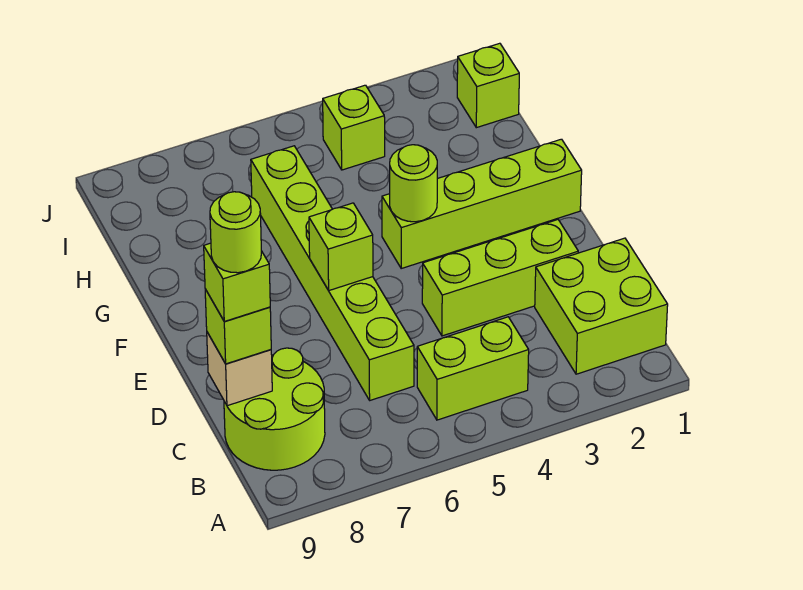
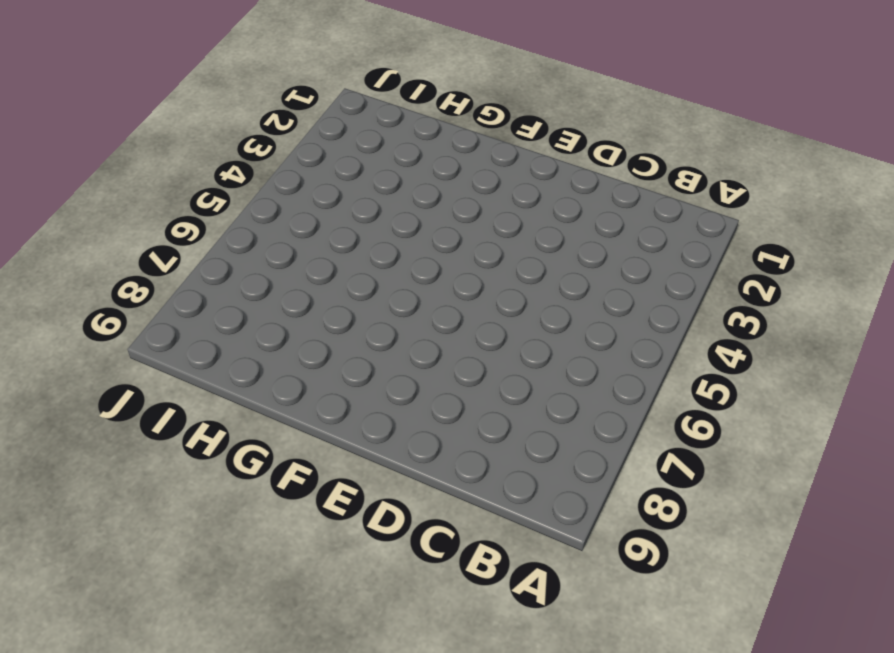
none -> lime 2x2 brick [535,238,668,374]
none -> lime 1x2 brick [417,317,529,420]
none -> lime 2x2 round brick [224,348,325,470]

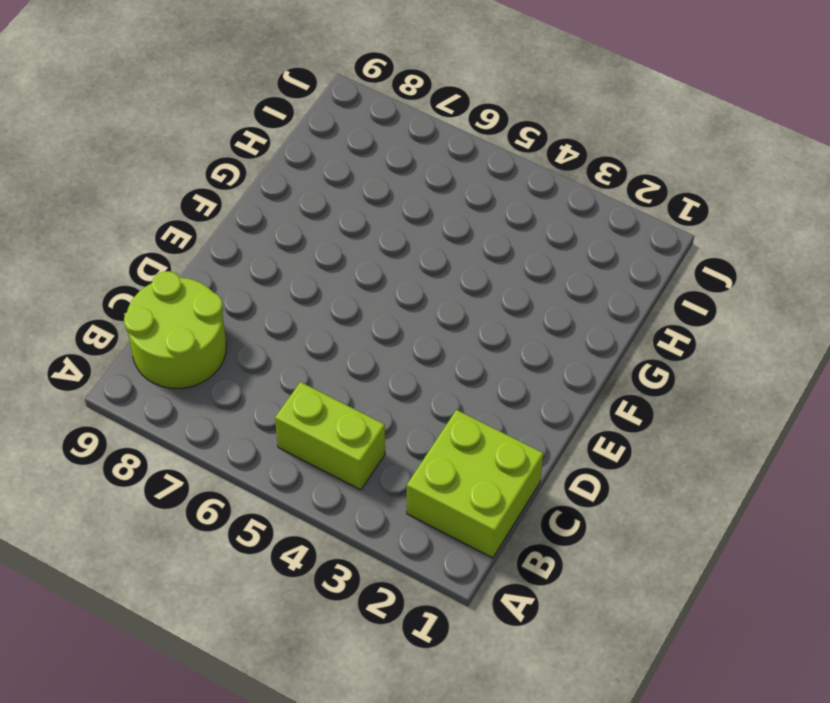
none -> lime 1x6 brick [251,146,414,400]
none -> lime 1x3 brick [422,220,578,336]
none -> lime 1x4 brick [382,139,582,268]

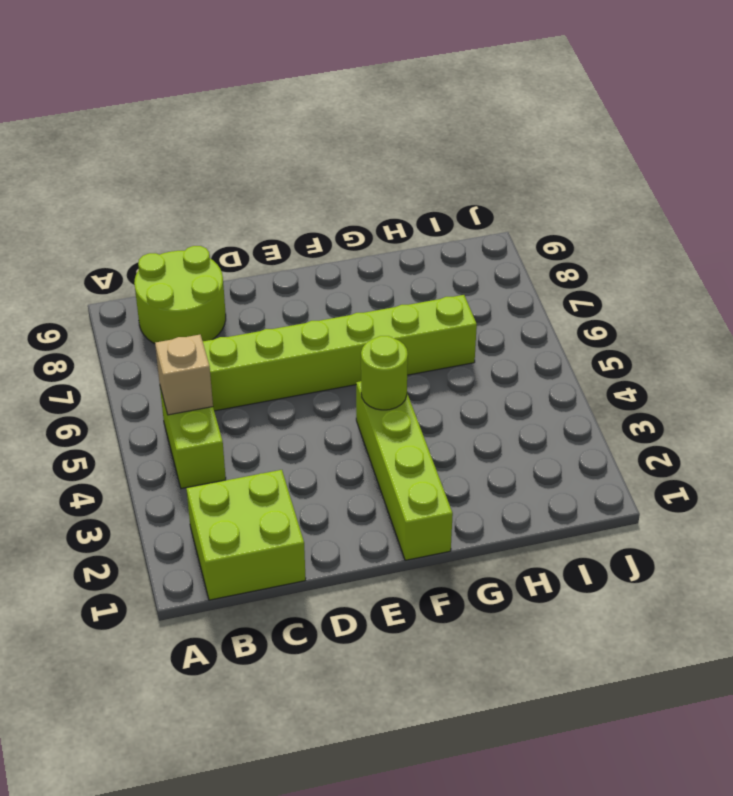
tan 1x1 brick [155,335,213,415] -> tan 1x1 brick moved to [207,332,272,406]
none -> lime 1x3 brick [422,220,578,336]
none -> lime 1x1 brick [457,43,519,128]
none -> lime 1x1 brick [323,85,385,170]

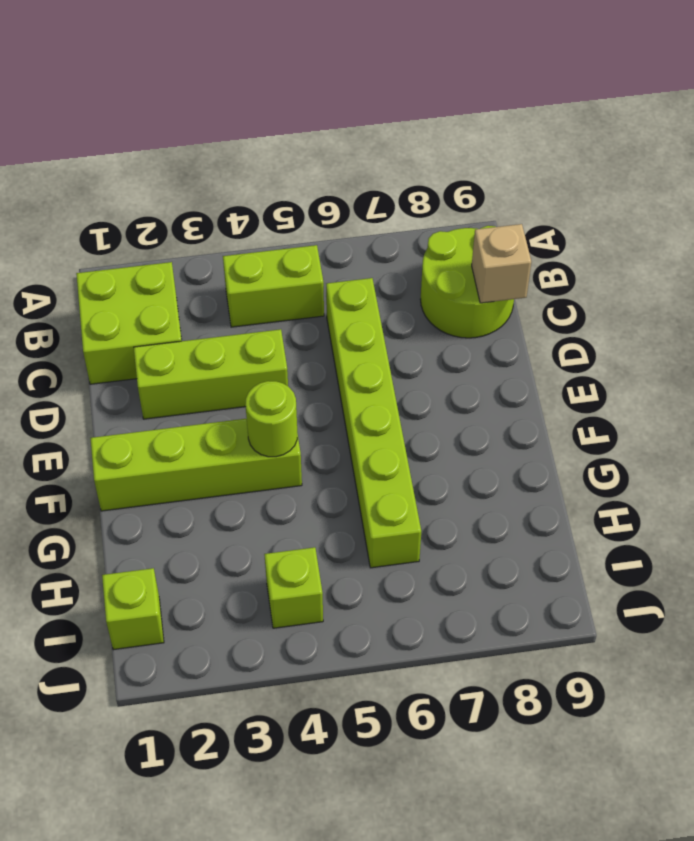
none -> lime 1x1 brick [309,203,373,290]
none -> lime 1x1 brick [205,289,271,364]
none -> lime 1x1 brick [204,243,270,321]

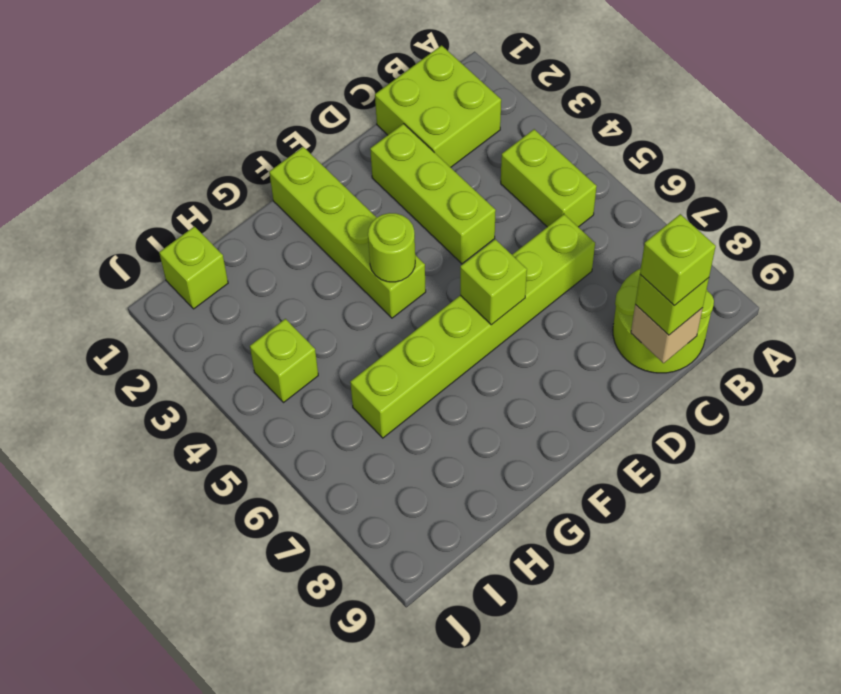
none -> lime 1x1 round brick [210,192,261,273]

